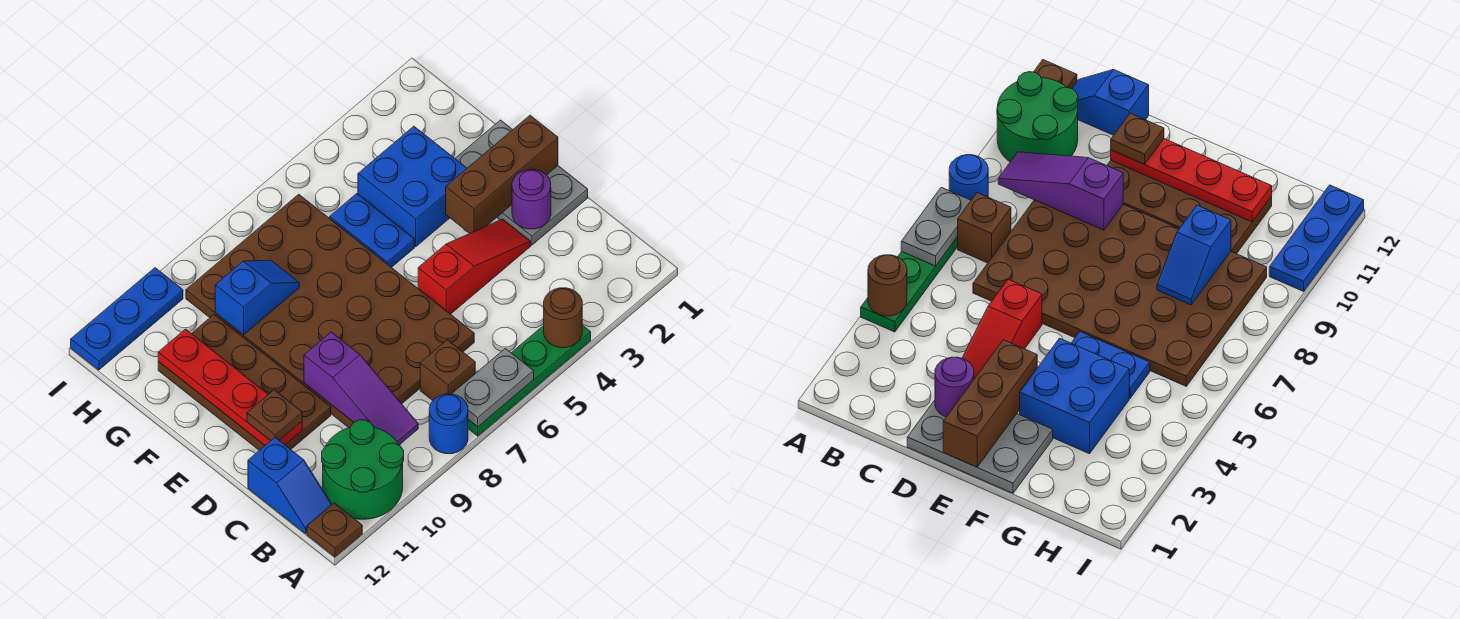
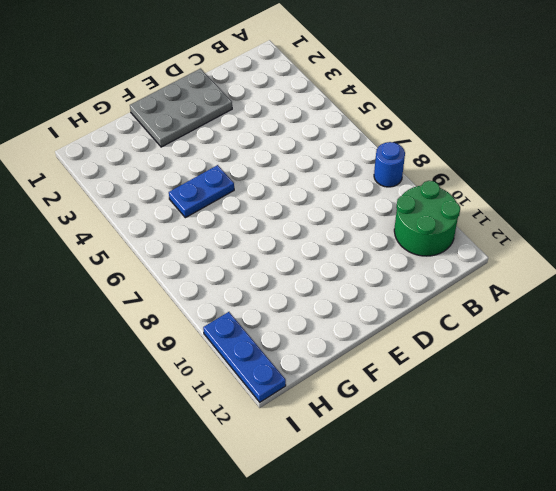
none -> green 1x4 plate [468,325,591,436]
none -> brown 1x1 plate [307,503,362,557]
none -> brown 1x1 brick [420,340,475,400]

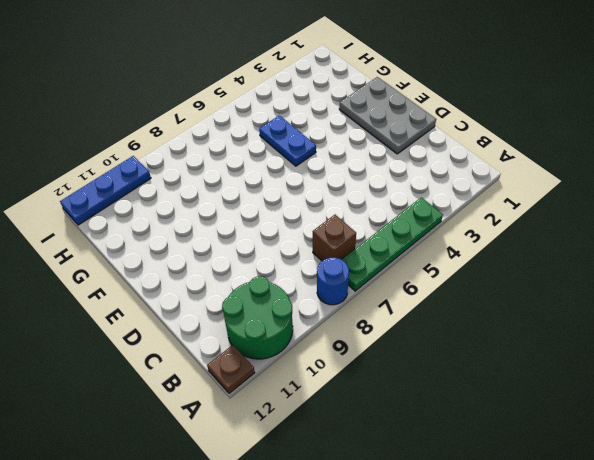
none -> blue 1x2 slope [248,438,332,534]
none -> brown 4x6 plate [186,194,474,428]
none -> red 1x3 slope [418,219,531,314]

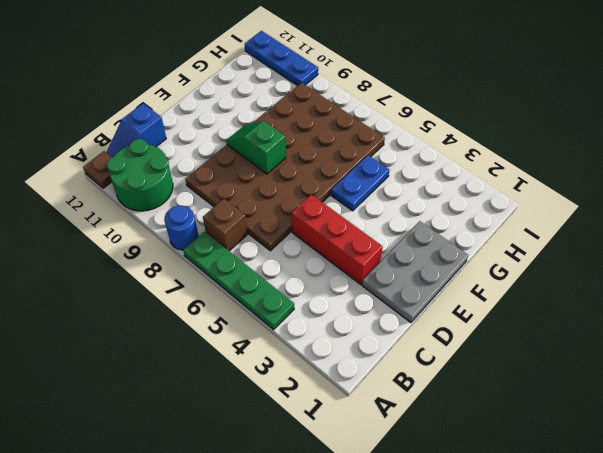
red 1x3 brick [292,195,383,285] -> red 1x3 slope [418,219,531,314]
green 1x2 slope [226,121,286,174] -> none
none -> brown 2x4 plate [158,315,331,450]
none -> blue 2x2 brick [358,126,467,247]
none -> brown 1x1 round brick [544,288,582,348]

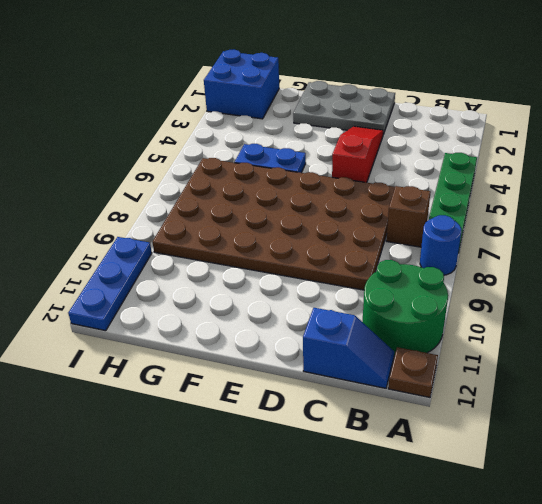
blue 2x2 brick [204,49,279,119] -> blue 2x2 brick moved to [358,126,467,247]
none -> brown 2x4 plate [158,315,331,450]
none -> brown 1x1 round brick [544,288,582,348]
none -> grey 1x2 plate [452,349,534,427]

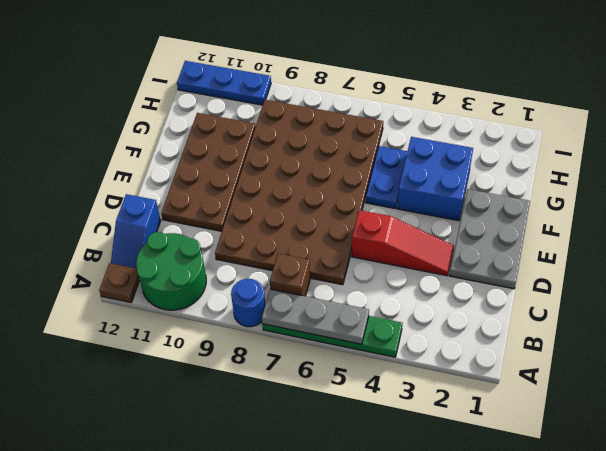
grey 1x3 plate [262,289,369,344] -> grey 1x2 plate [452,349,534,427]
none -> brown 1x1 round brick [544,288,582,348]
none -> purple 1x3 slope [304,332,418,445]
none -> purple 1x1 round brick [512,169,551,229]

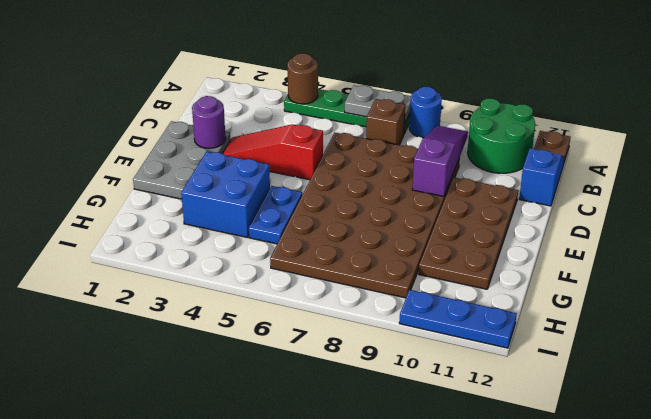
none -> red 1x4 plate [158,329,302,445]
none -> brown 1x3 brick [446,115,558,233]
none -> blue 1x2 slope [215,260,299,335]

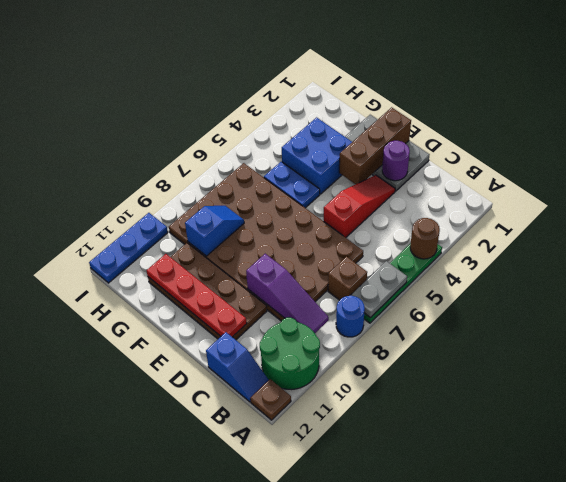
none -> brown 1x1 plate [247,390,302,441]

